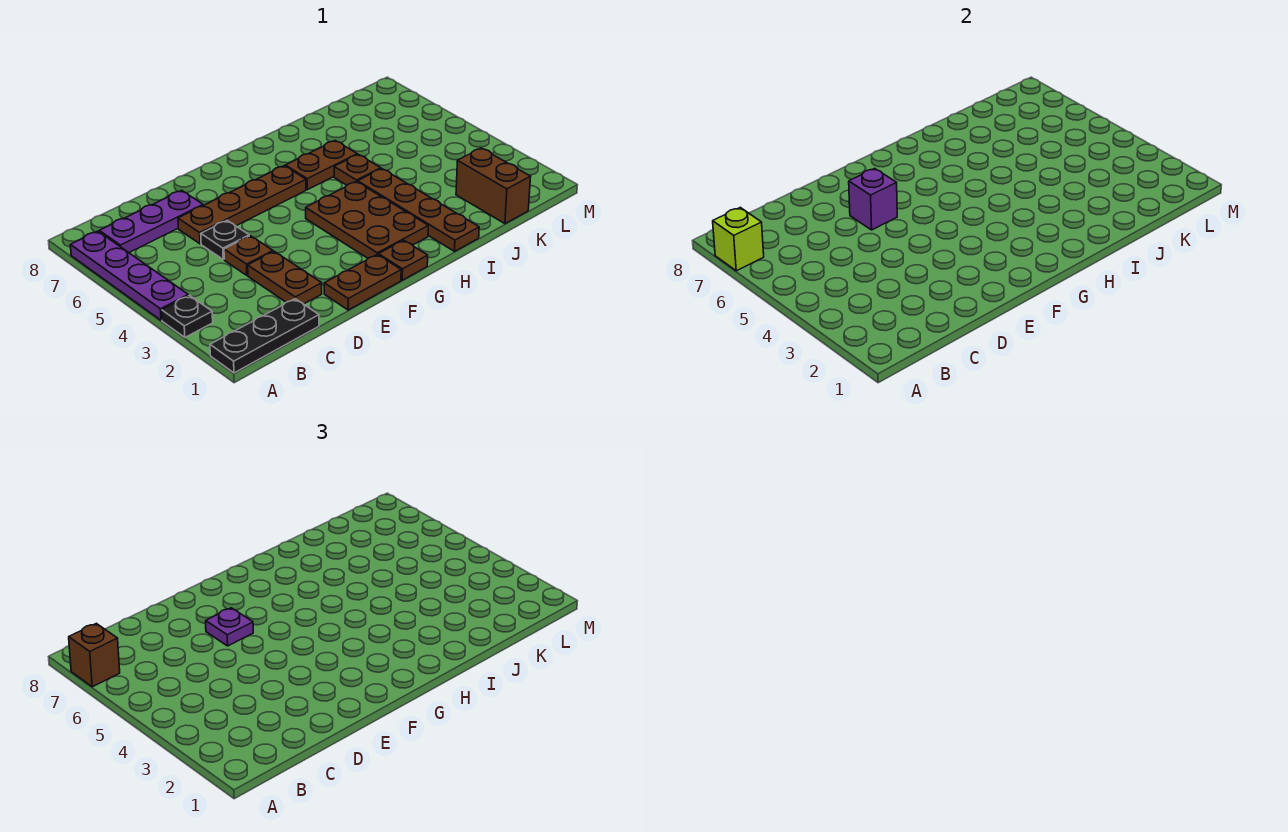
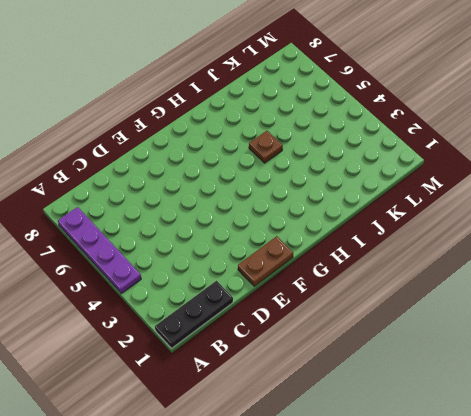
none -> black 1x1 plate [162,295,213,337]
none -> purple 1x3 plate [99,190,203,253]
none -> brown 1x2 plate [248,252,322,304]

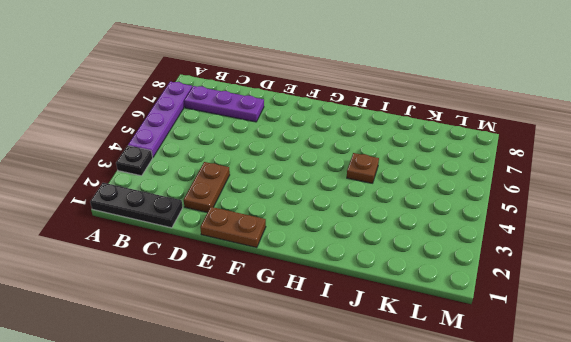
none -> brown 1x1 plate [224,236,273,275]
none -> black 1x1 plate [201,220,249,259]
none -> brown 1x4 plate [178,166,306,244]

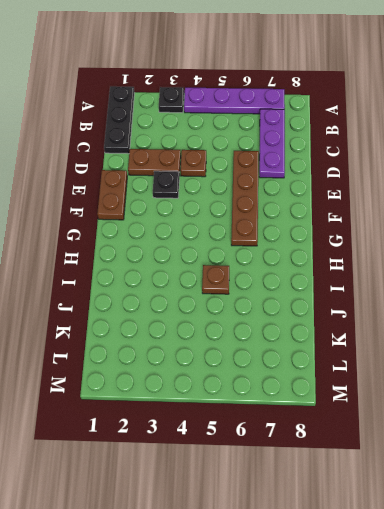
black 1x1 plate [153,171,179,198] -> black 1x1 plate moved to [201,220,249,259]
none -> brown 1x1 plate [379,240,428,280]
none -> brown 2x3 plate [306,181,428,258]
none -> brown 1x2 plate [285,141,357,190]

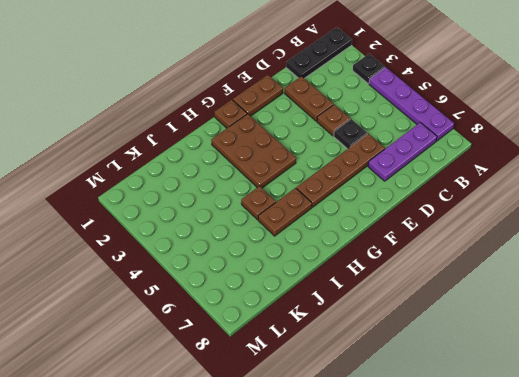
none -> brown 1x4 plate [358,169,479,251]
none -> brown 1x2 brick [456,148,531,224]
none -> lime 1x1 brick [713,207,764,271]

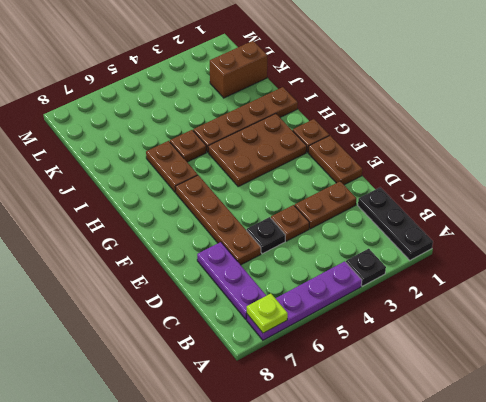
lime 1x1 plate [247,294,288,333] -> lime 1x1 brick [713,207,764,271]
none -> purple 1x1 brick [849,168,897,230]
none -> brown 1x1 brick [69,623,120,687]
none -> purple 1x1 plate [206,608,253,646]

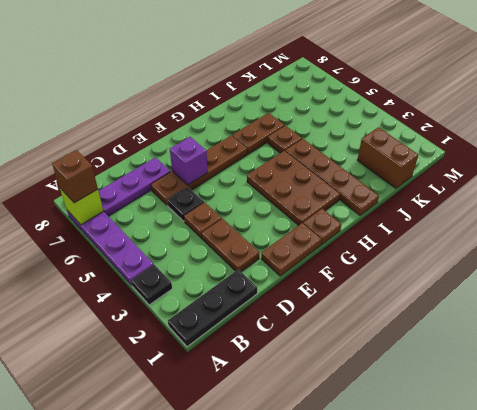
none -> purple 1x1 plate [206,608,253,646]

